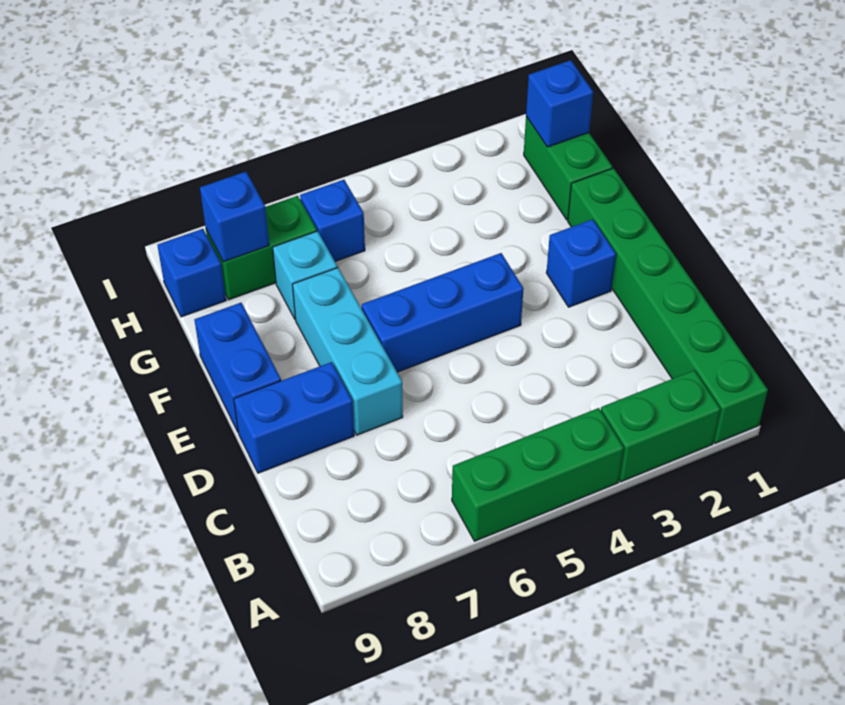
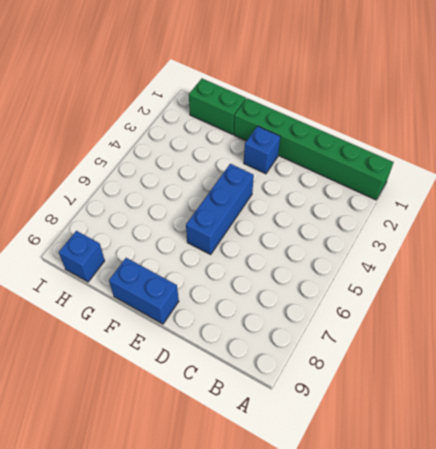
none -> green 1x2 brick [601,370,721,482]
none -> green 1x3 brick [452,408,624,541]
none -> cyan 1x3 brick [293,268,403,435]

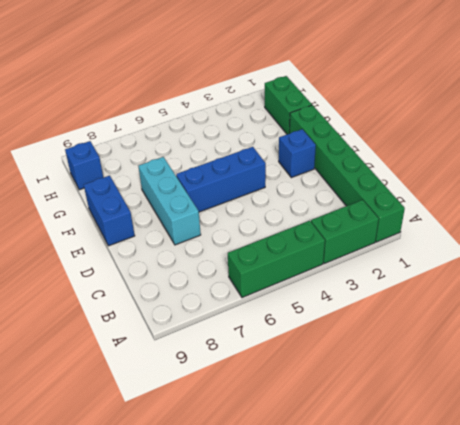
none -> blue 1x2 brick [234,362,354,473]
none -> cyan 1x1 brick [273,231,337,319]
none -> blue 1x1 brick [300,180,365,261]

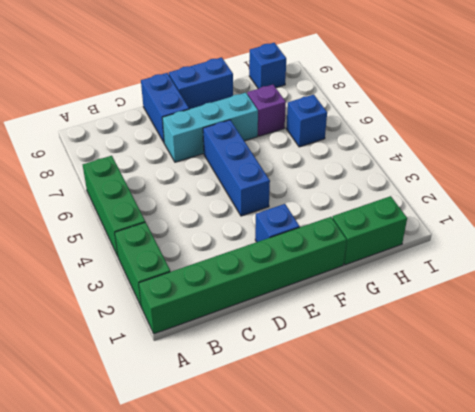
purple 1x1 brick [247,85,286,136] -> cyan 1x1 brick [273,231,337,319]
none -> green 1x2 brick [206,196,317,300]
none -> blue 1x1 brick [526,60,593,147]
none -> blue 1x1 brick [200,172,269,262]

